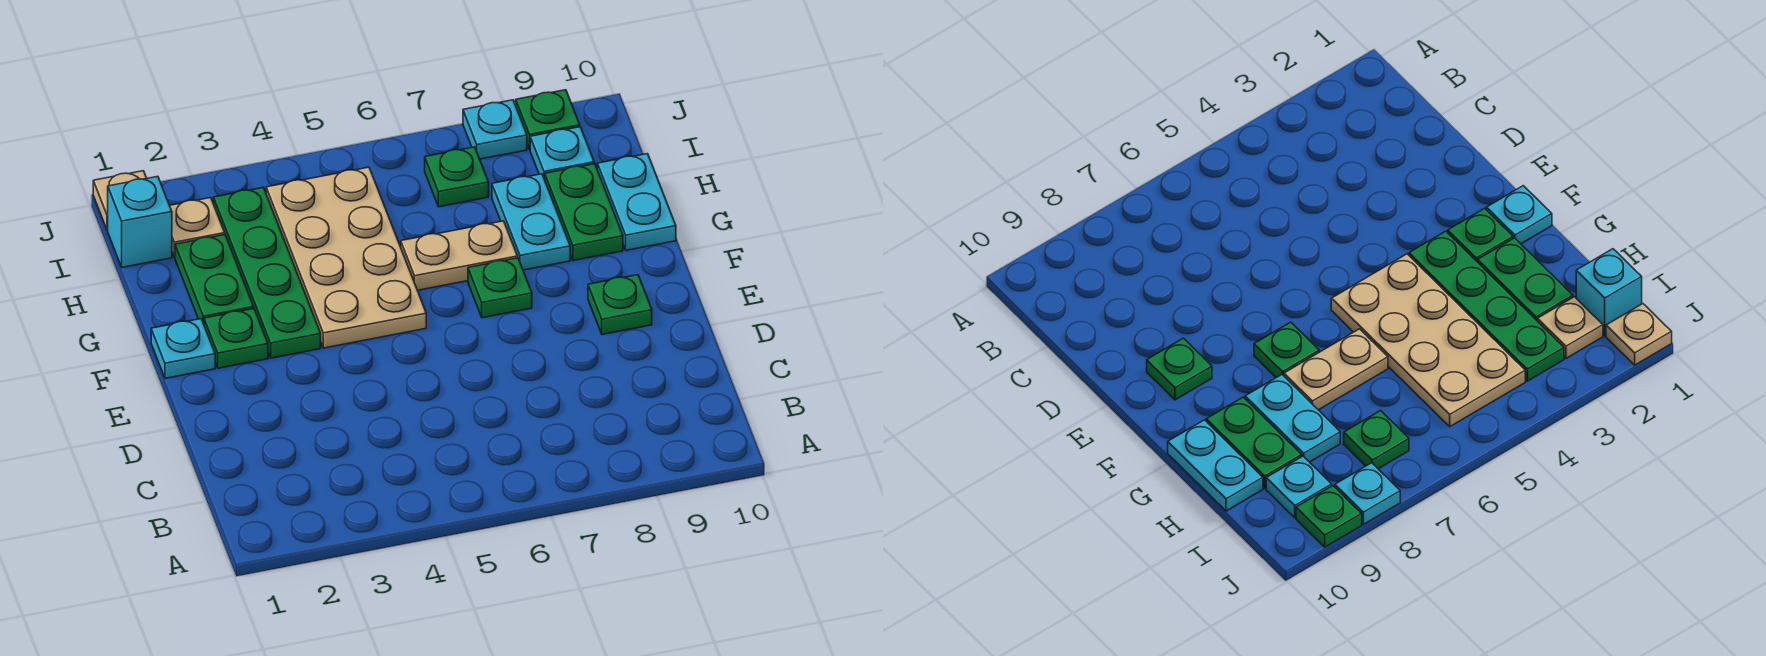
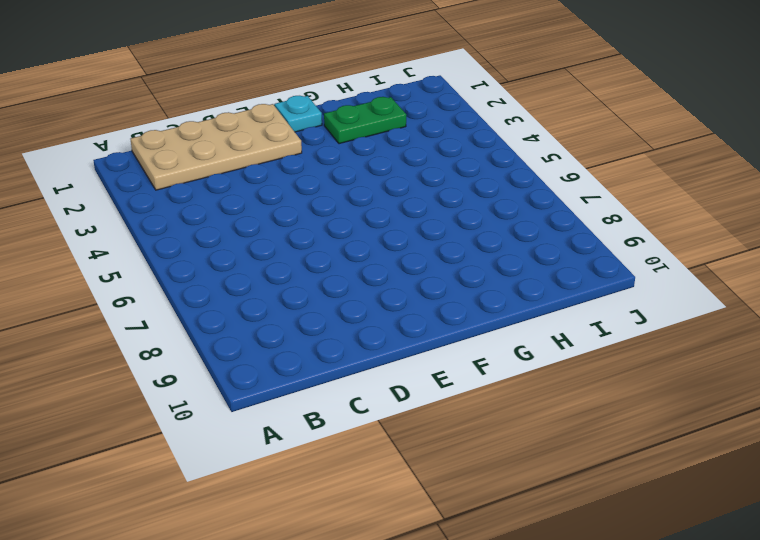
tan 2x4 plate [131,104,302,190] -> tan 2x4 plate moved to [266,167,426,348]
none -> green 1x1 plate [588,275,652,334]
none -> green 1x1 plate [204,309,268,368]
none -> green 1x4 plate [213,187,321,358]

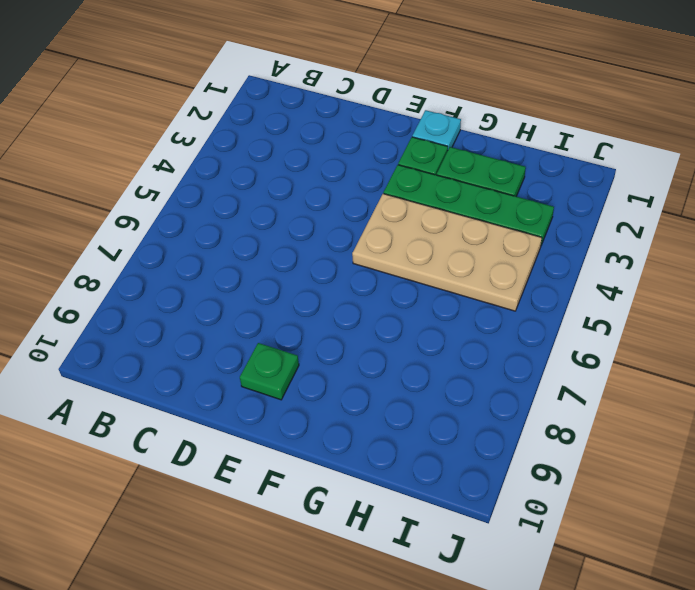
none -> green 1x1 plate [468,258,532,318]
none -> tan 1x2 plate [401,221,518,290]
none -> cyan 1x2 plate [492,174,570,270]

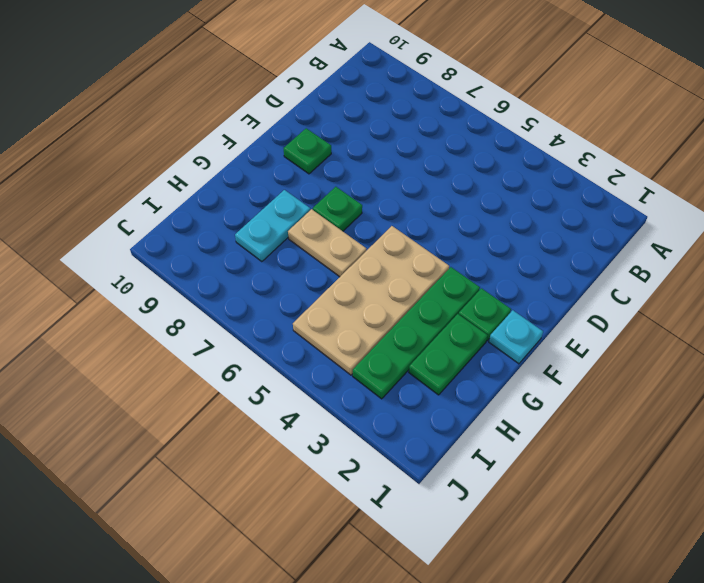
none -> green 1x2 plate [545,164,623,261]
none -> cyan 1x2 plate [597,154,676,250]
none -> cyan 1x1 brick [108,176,172,267]

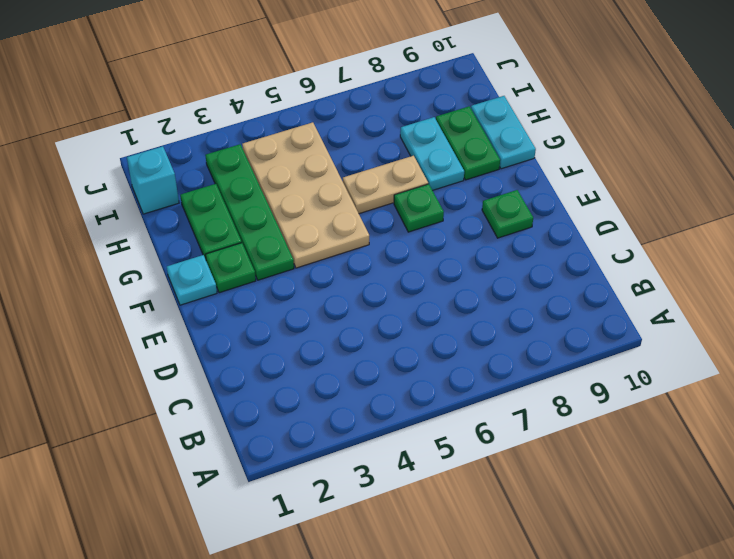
none -> tan 1x1 plate [170,198,225,257]
none -> green 1x1 plate [425,147,489,207]
none -> cyan 1x1 plate [530,127,594,179]

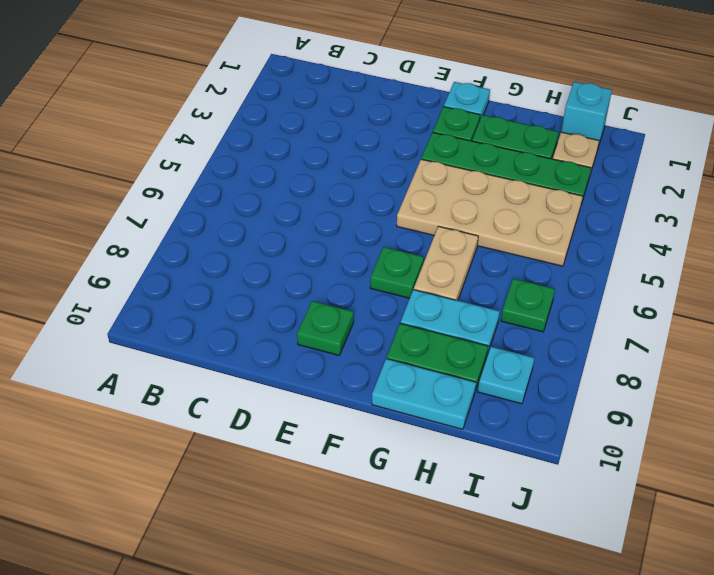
none -> tan 1x1 plate [93,171,147,231]
none -> cyan 1x1 plate [463,100,527,159]
none -> green 1x1 plate [516,90,580,149]

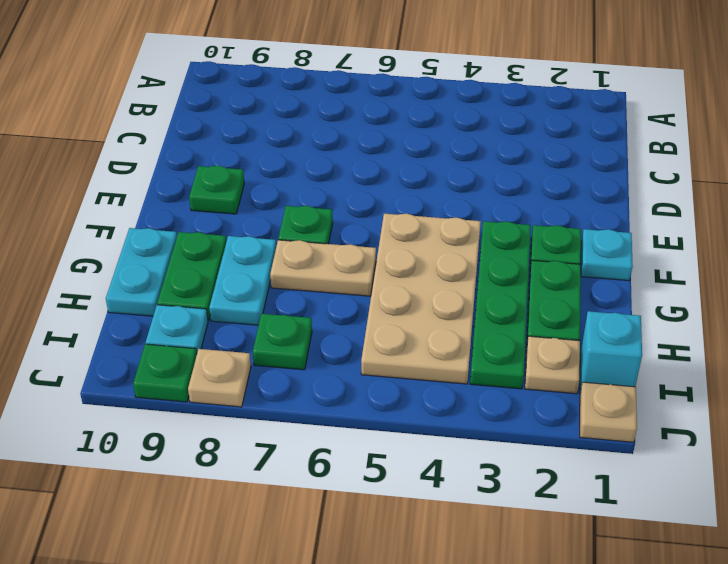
tan 1x1 plate [188,349,251,407] -> cyan 1x1 plate [463,100,527,159]

